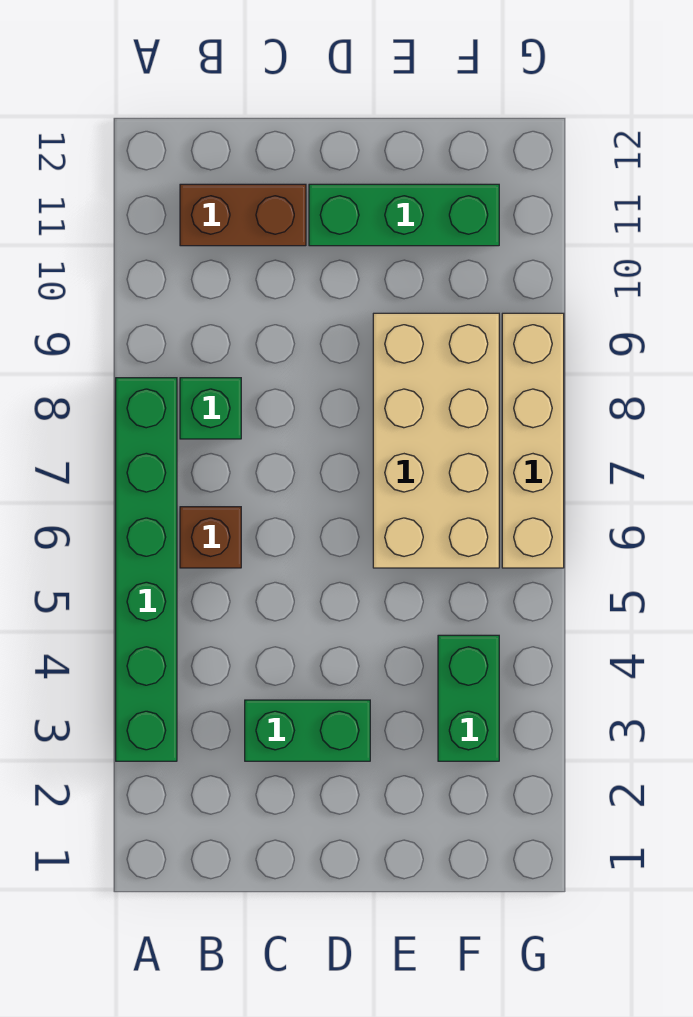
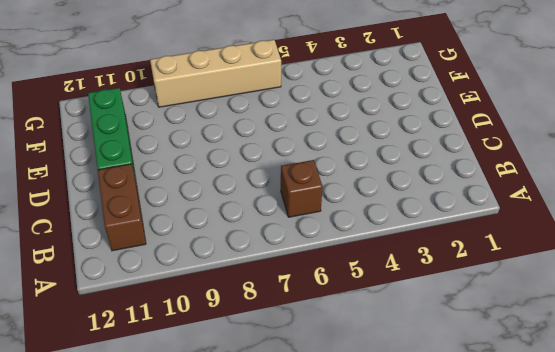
none -> green 1x6 brick [116,378,177,761]
none -> green 1x1 brick [180,378,241,439]

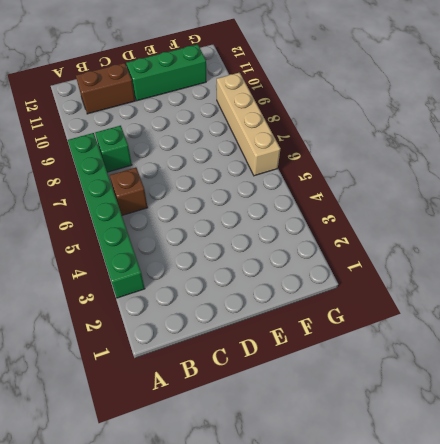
none -> green 1x2 brick [245,700,370,761]
none -> tan 2x4 brick [373,313,499,568]

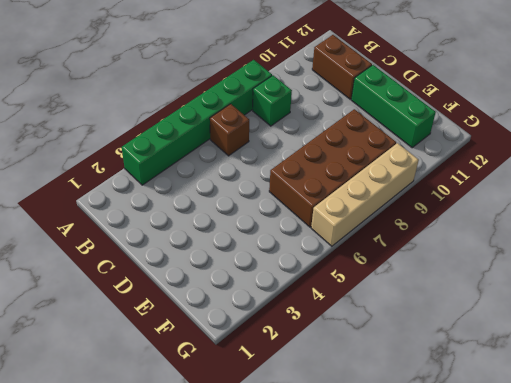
brown 2x4 brick [269,109,396,227] -> tan 2x4 brick [373,313,499,568]
none -> green 1x2 brick [245,700,370,761]
none -> green 1x2 brick [438,635,499,761]

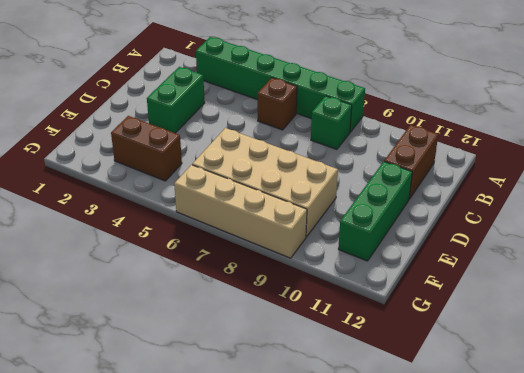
brown 1x2 brick [111,116,182,181] -> green 1x2 brick [438,635,499,761]

